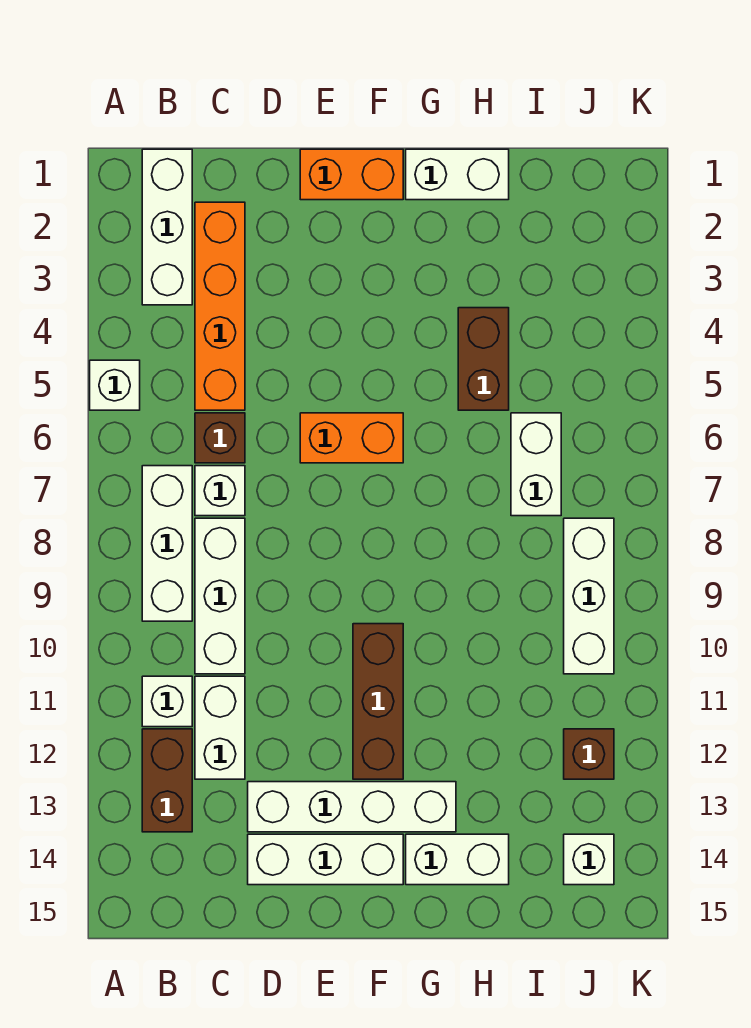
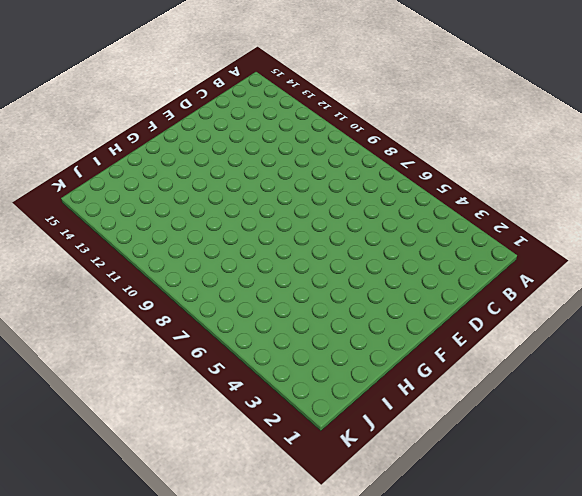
none -> white 1x1 brick [90,360,140,410]
none -> white 1x3 brick [142,149,192,305]
none -> white 1x3 brick [142,466,192,621]

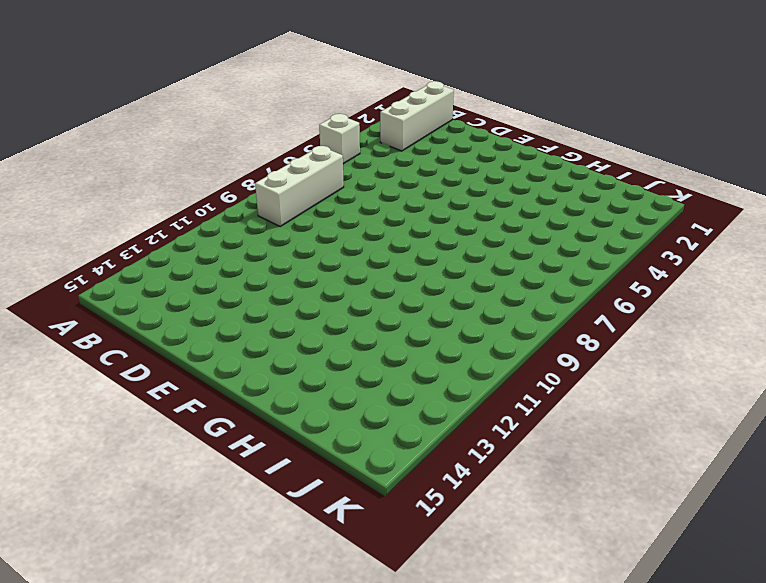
none -> white 1x1 brick [142,676,192,727]
none -> brown 1x2 brick [142,729,192,832]
none -> orange 1x4 brick [195,202,245,410]

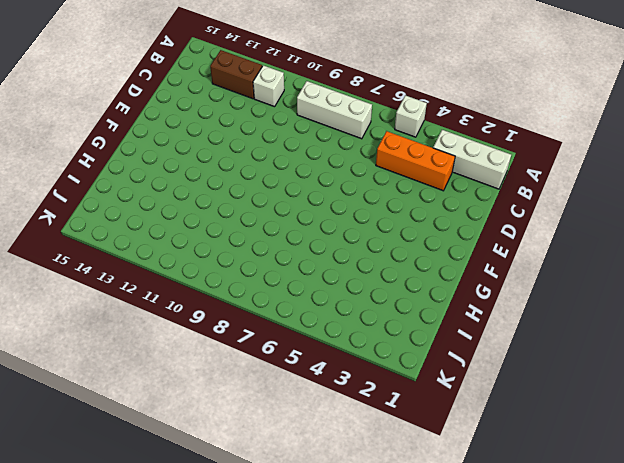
orange 1x3 brick [376,131,455,191] -> orange 1x4 brick [195,202,245,410]
none -> brown 1x1 brick [195,413,245,463]
none -> white 1x1 brick [195,466,245,516]
none -> white 1x3 brick [195,518,245,674]

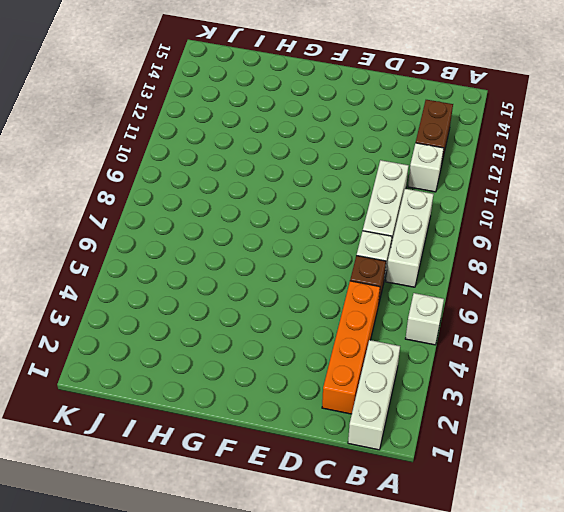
none -> white 1x2 brick [195,676,245,779]
none -> white 1x4 brick [248,782,456,832]
none -> white 1x3 brick [248,834,403,885]

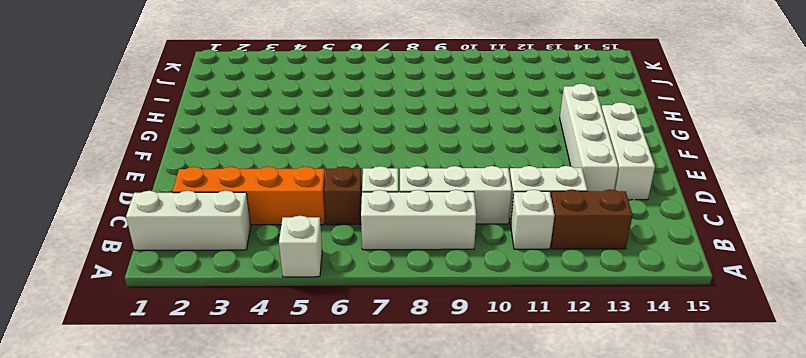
none -> orange 1x2 brick [300,149,403,200]
none -> orange 1x2 brick [300,413,403,463]
none -> brown 1x3 brick [353,624,403,779]

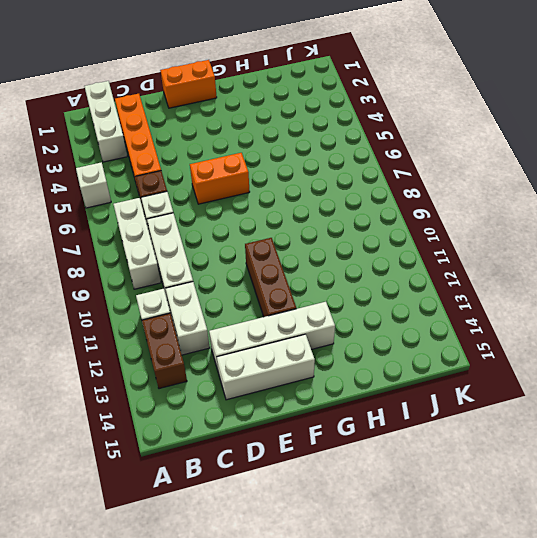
none -> white 1x2 brick [406,149,509,200]
none -> white 1x2 brick [406,834,509,885]
none -> brown 1x2 brick [458,308,509,410]

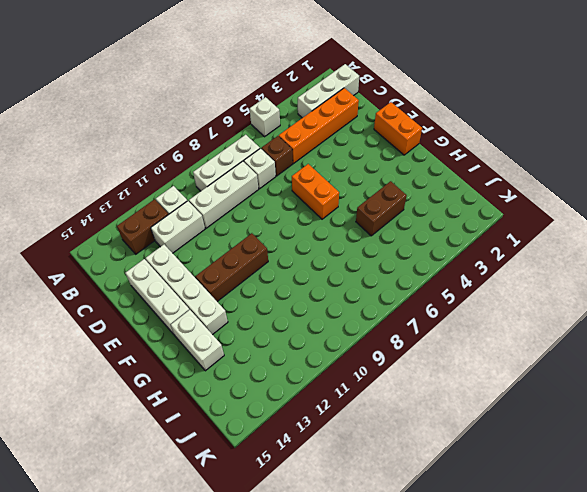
none -> white 1x2 brick [406,149,509,200]
none -> white 1x2 brick [511,413,561,516]
none -> white 1x3 brick [564,518,614,674]

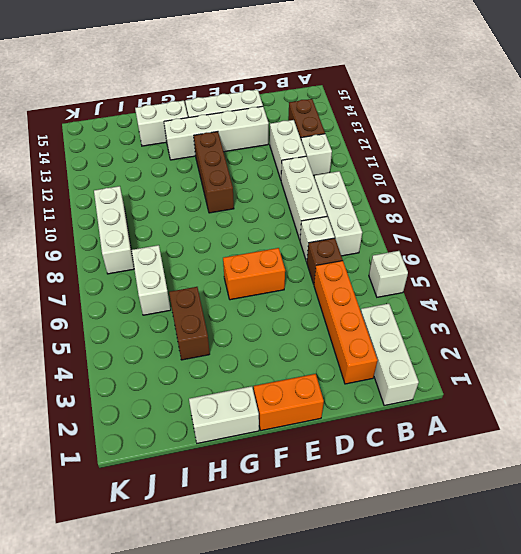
none -> brown 1x1 brick [564,729,614,779]
none -> white 1x1 brick [564,834,614,885]

